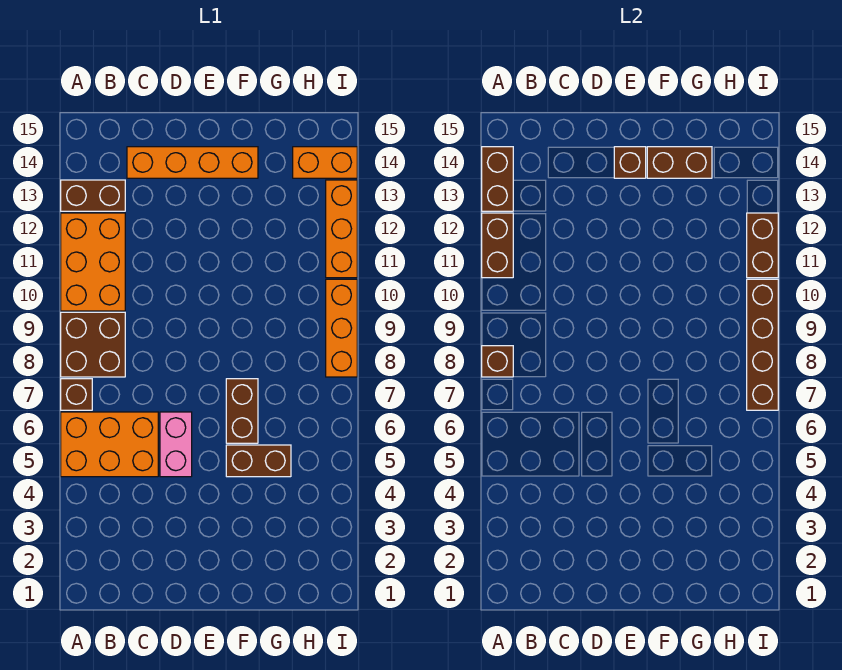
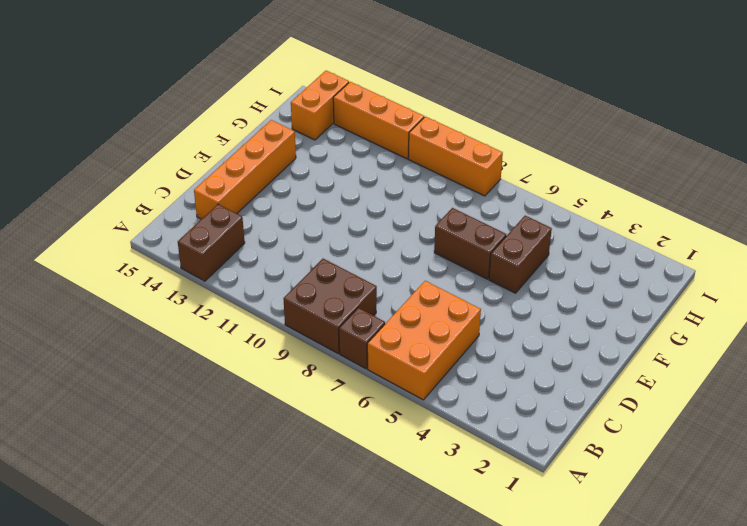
none -> orange 2x3 brick [61,213,125,311]
none -> pink 1x2 brick [160,412,192,477]
none -> brown 1x1 brick [482,346,513,377]

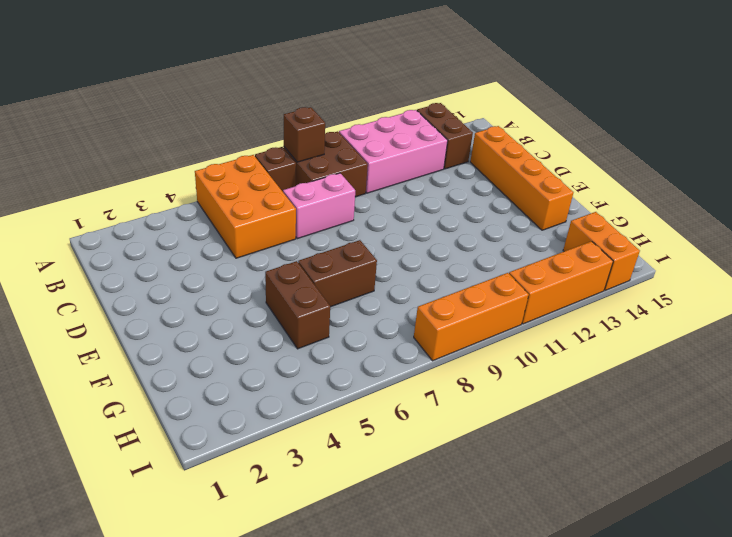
pink 2x3 brick [339,110,448,193] -> orange 2x3 brick [61,213,125,311]
pink 1x2 brick [283,173,355,239] -> pink 1x2 brick moved to [160,412,192,477]
none -> brown 1x2 brick [482,213,513,278]
none -> brown 1x2 brick [482,147,513,211]
none -> brown 1x1 brick [614,147,646,178]

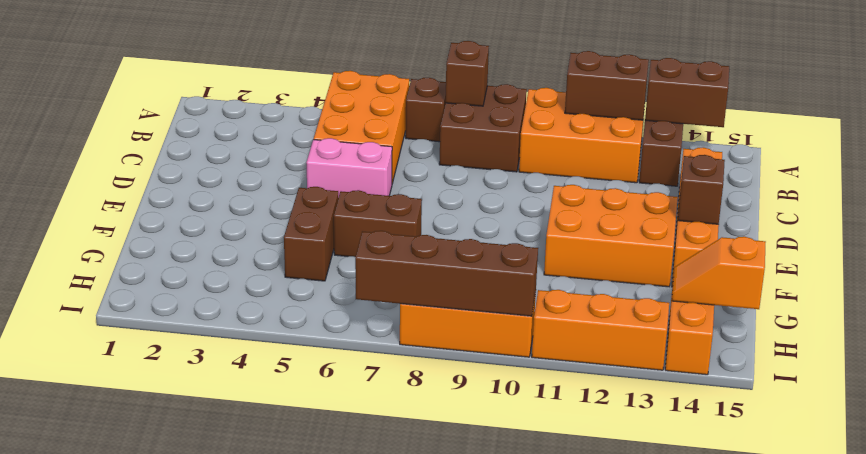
orange 2x3 brick [544,185,678,287] -> none
orange 1x2 slope [672,237,766,309] -> none
none -> brown 1x2 brick [647,147,712,178]
none -> brown 1x2 brick [747,213,778,278]

